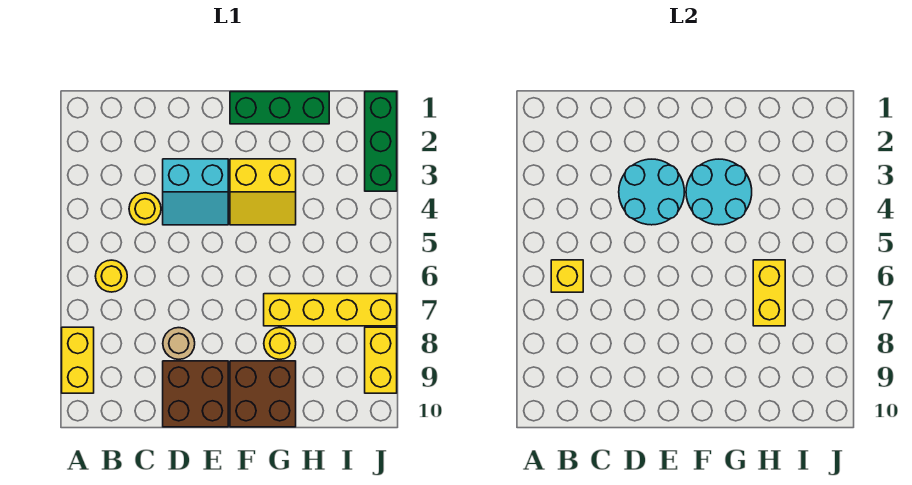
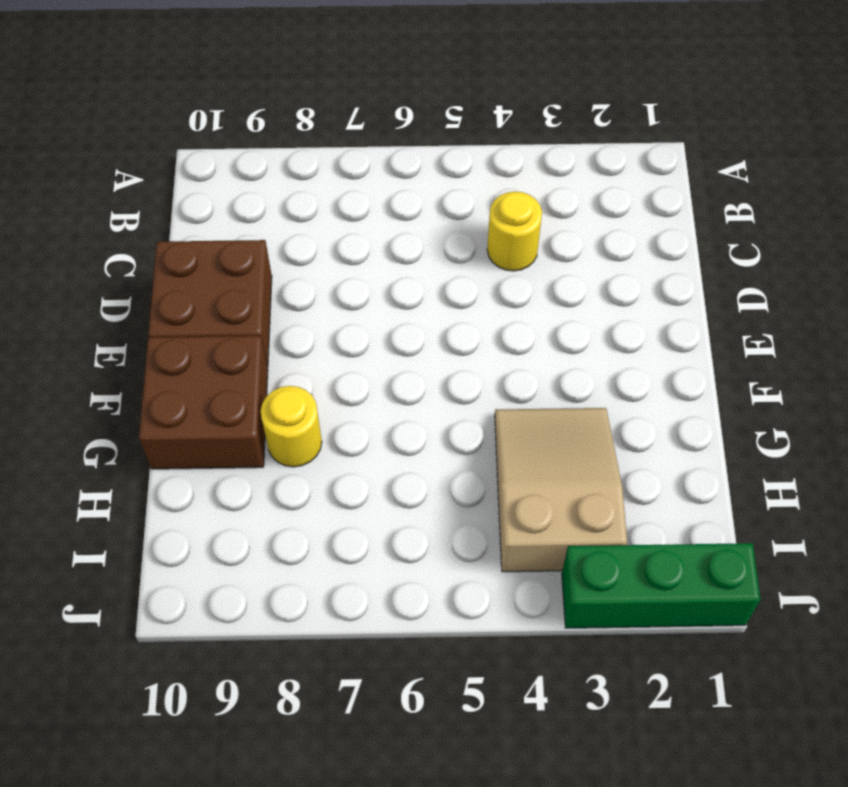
tan 2x3 slope [495,408,627,572] -> yellow 2x2 slope [230,159,296,225]
none -> yellow 1x2 brick [62,327,94,393]
none -> yellow 1x1 round brick [95,260,127,292]
none -> cyan 2x2 slope [163,159,228,225]

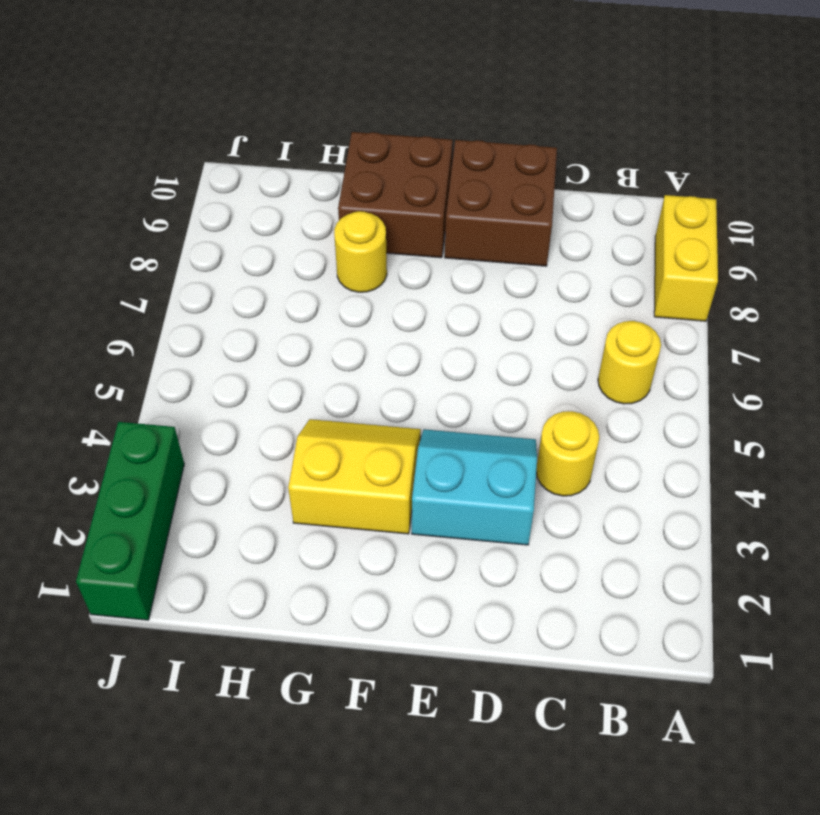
none -> tan 1x1 round brick [163,328,195,359]
none -> green 1x3 brick [230,92,329,124]
none -> yellow 1x4 brick [264,294,397,326]

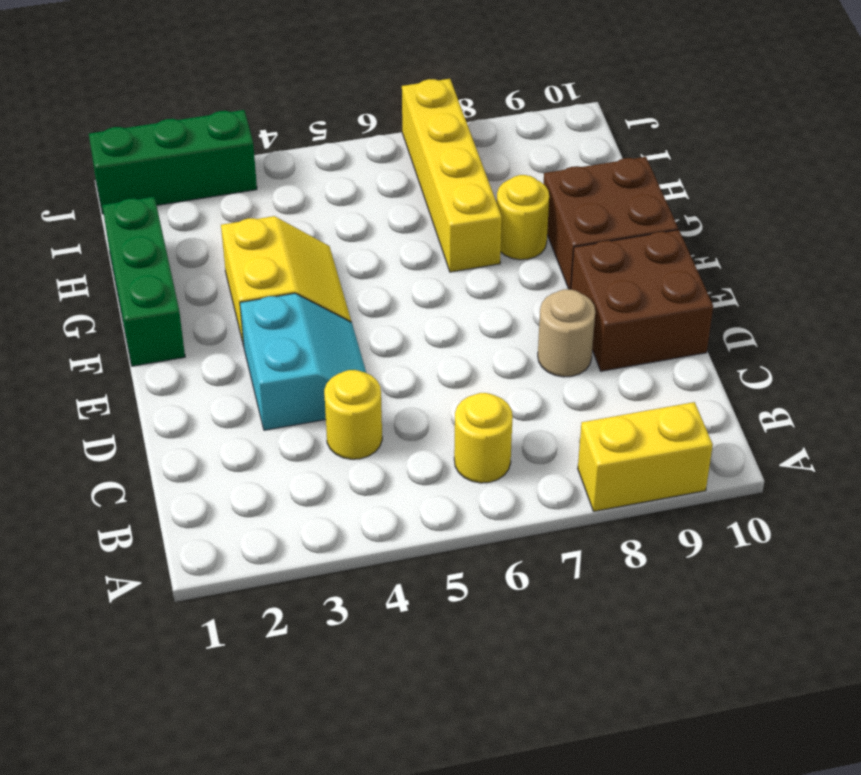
none -> yellow 1x2 brick [365,327,397,393]
none -> yellow 1x1 brick [551,260,583,292]
none -> cyan 2x2 round brick [619,159,684,225]

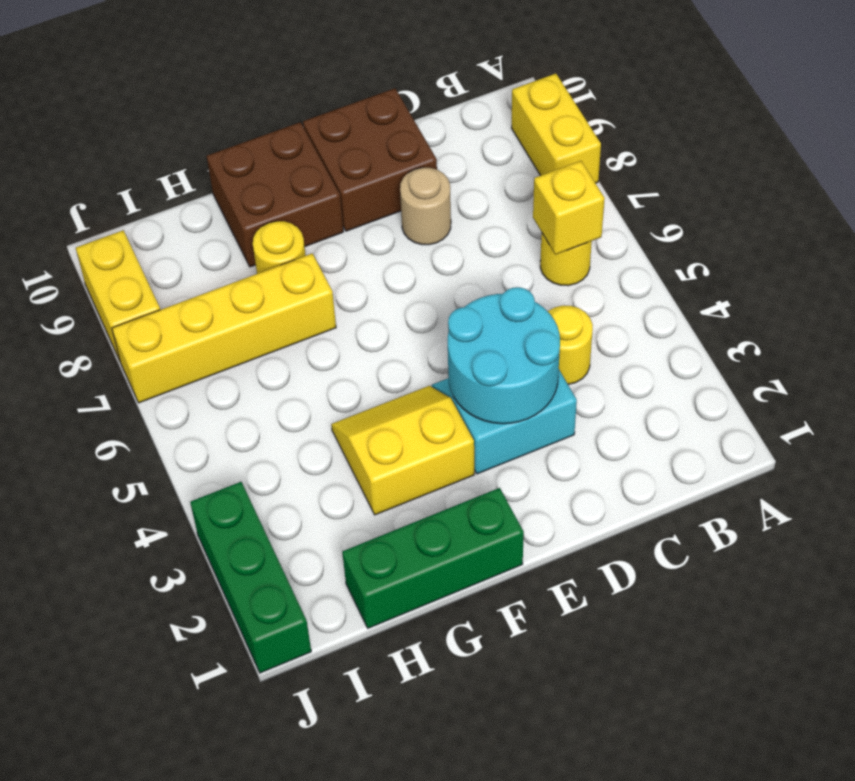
none -> cyan 2x2 round brick [686,159,752,225]
none -> yellow 1x2 brick [753,260,785,326]

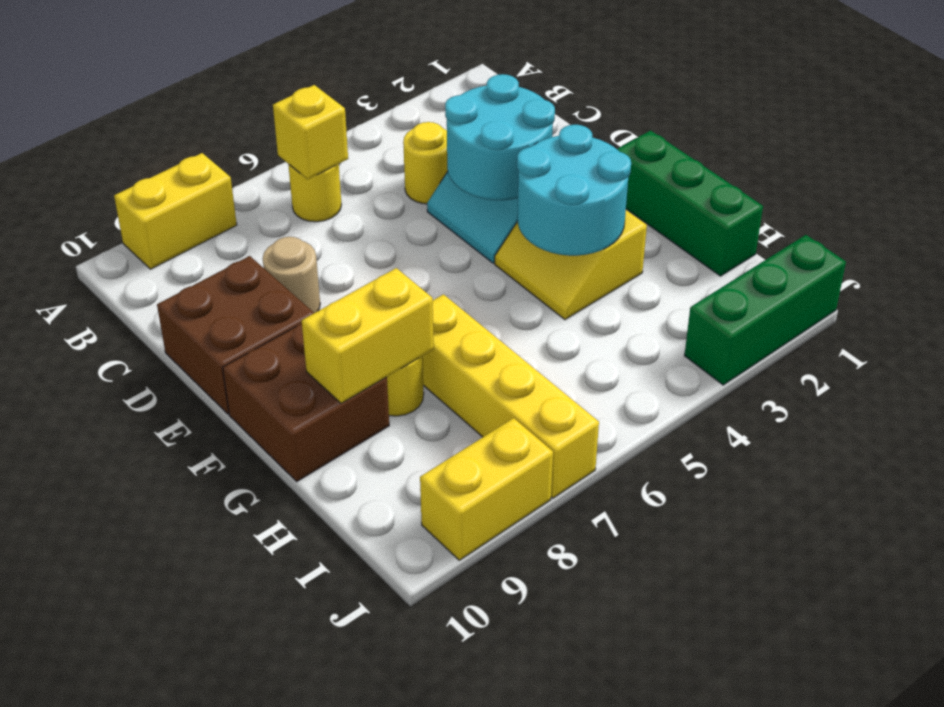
yellow 1x2 brick [302,268,434,403] -> yellow 1x2 brick moved to [753,260,785,326]

